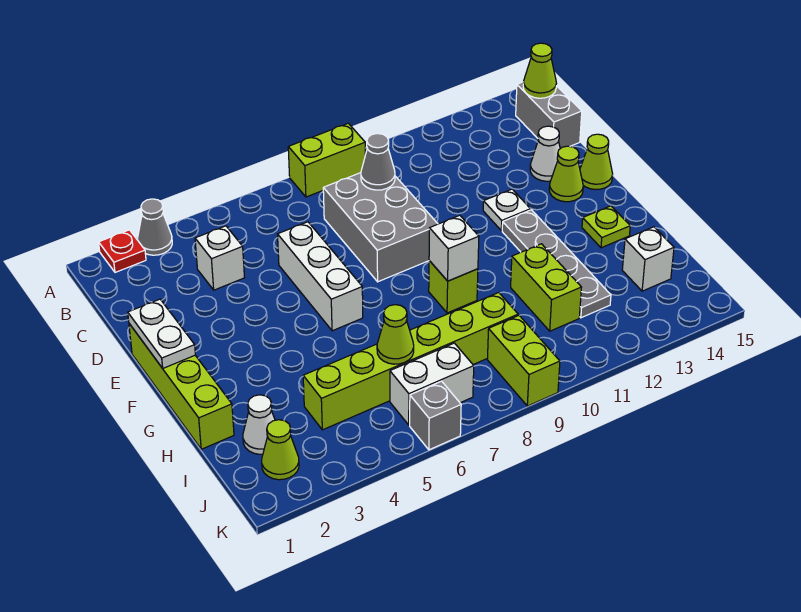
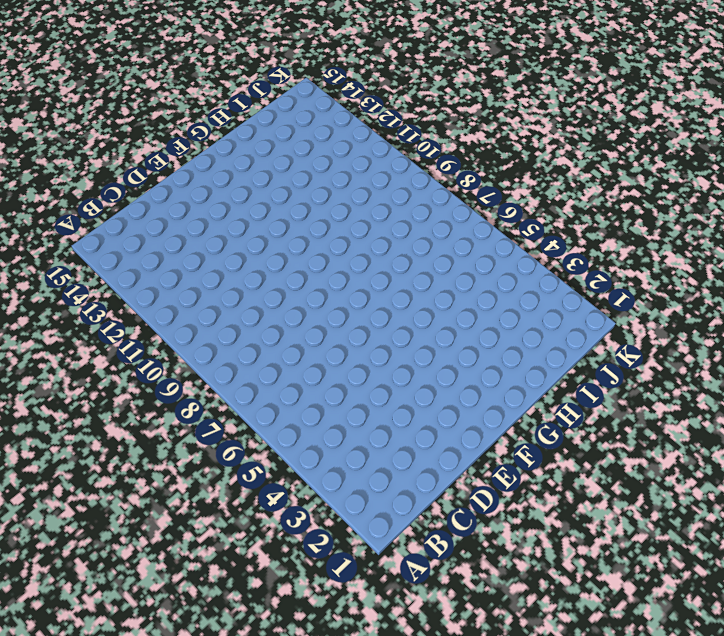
none -> red 1x1 plate [99,230,146,272]
none -> grey 1x1 cone [138,199,172,255]
none -> lime 1x2 brick [288,123,365,197]

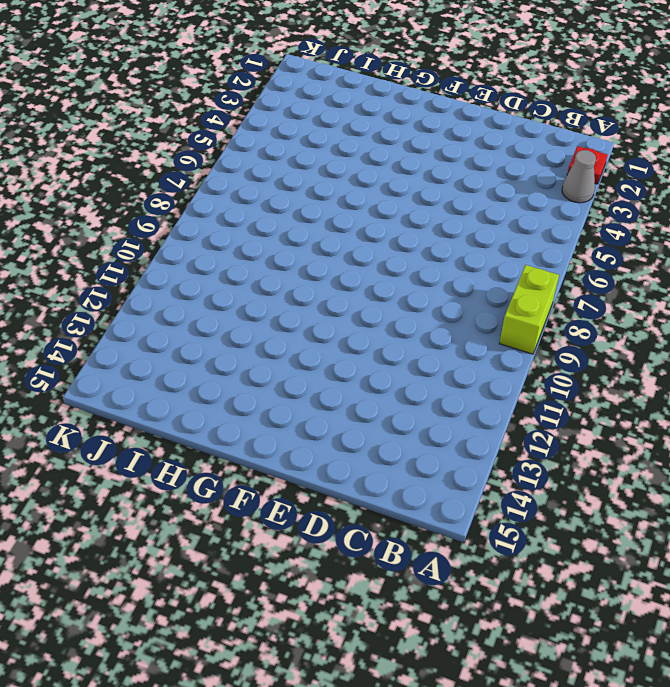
none -> grey 1x2 brick [516,82,582,149]
none -> white 1x1 brick [195,226,244,290]
none -> grey 2x3 brick [323,173,438,282]

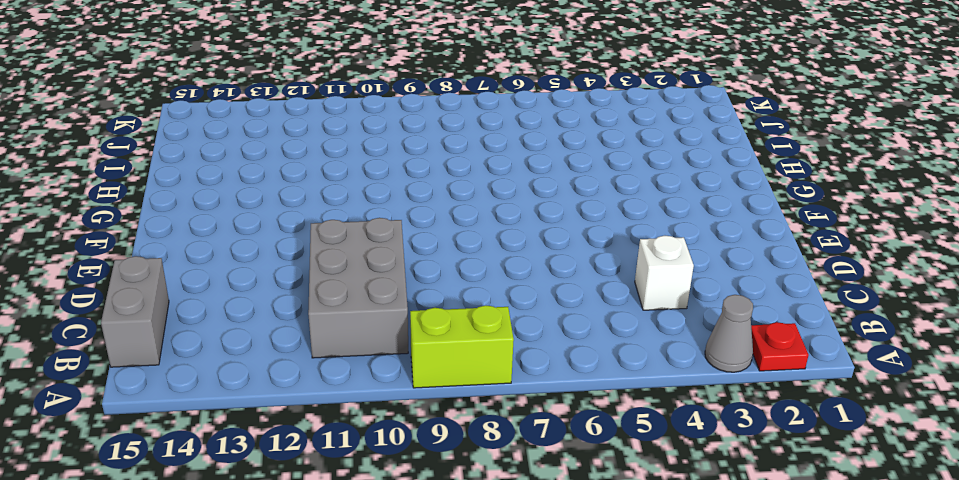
grey 2x3 brick [308,218,408,358] -> grey 2x3 brick moved to [323,173,438,282]
none -> white 1x3 brick [278,222,363,331]
none -> white 1x1 cone [530,126,560,181]
none -> lime 1x4 brick [129,324,234,449]

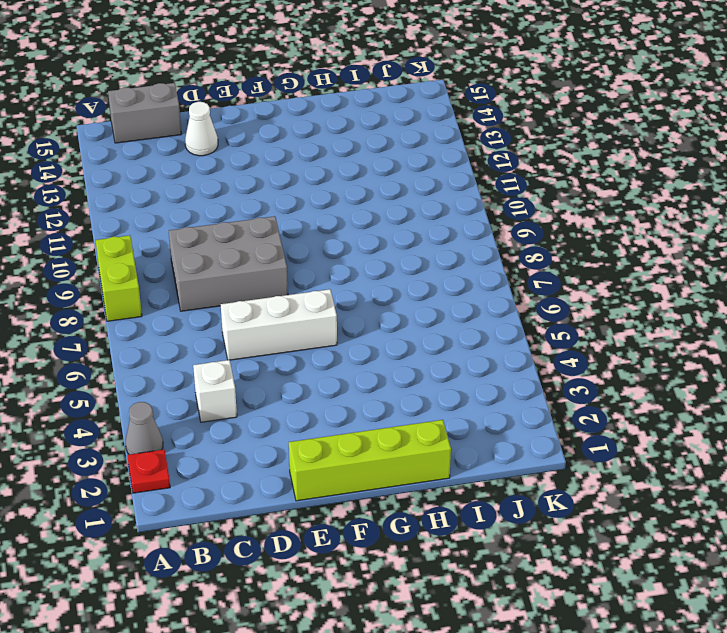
none -> white 1x1 plate [483,189,530,231]
none -> lime 1x1 cone [549,146,583,202]
none -> lime 1x1 cone [580,134,613,190]

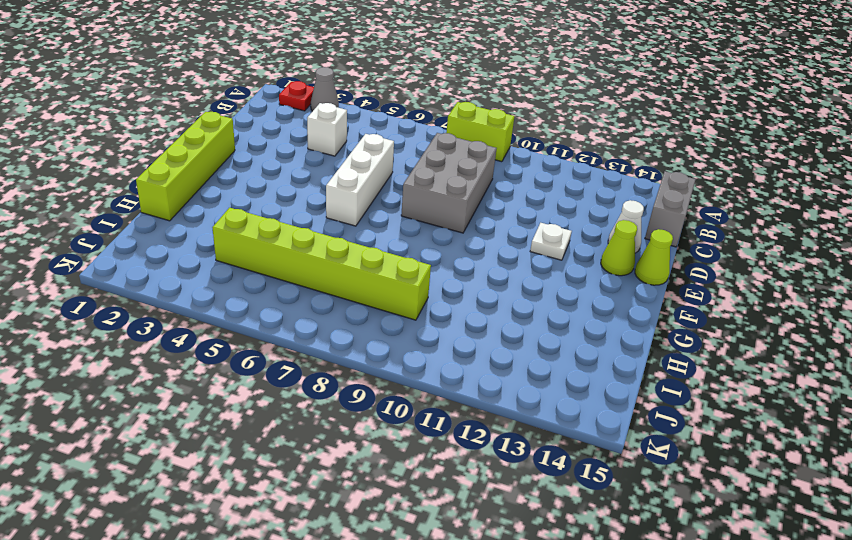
none -> grey 1x4 plate [502,210,611,318]
none -> lime 1x1 brick [429,261,478,313]
none -> lime 1x1 plate [582,206,630,248]

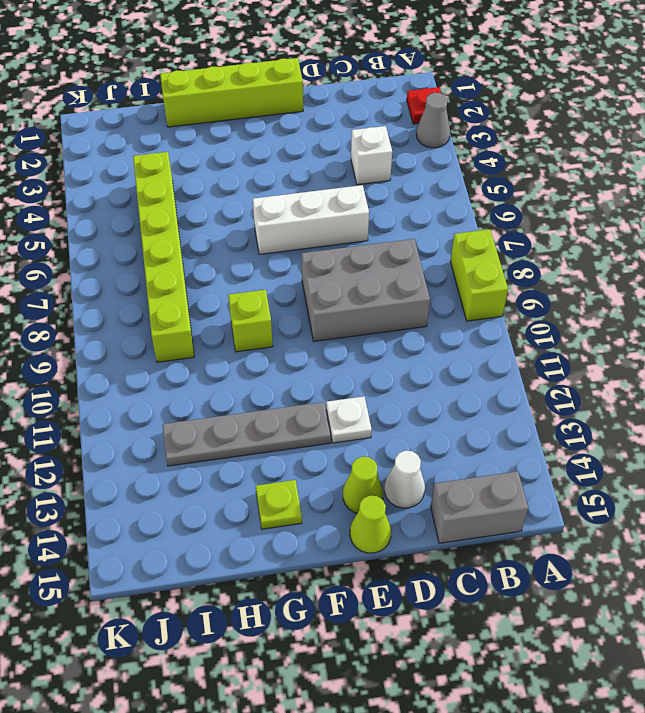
none -> lime 1x2 brick [511,244,581,331]
none -> white 1x1 cone [243,395,275,454]
none -> white 1x1 brick [622,227,674,291]

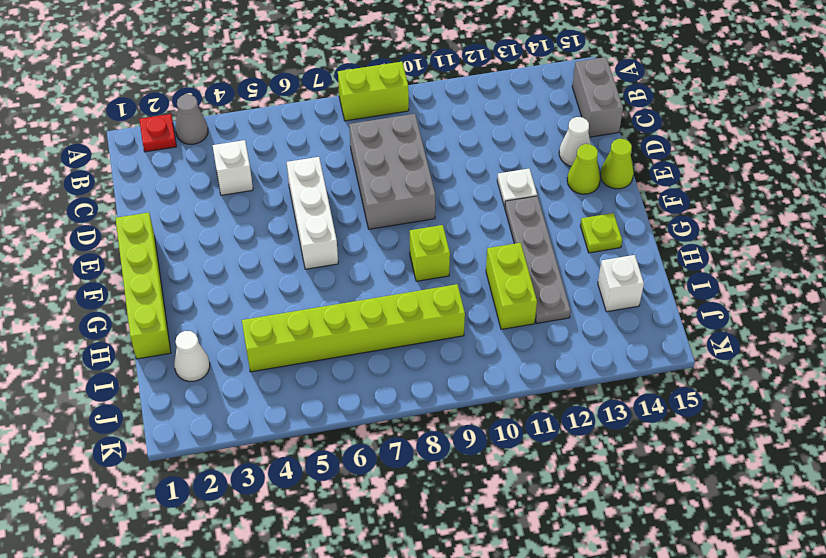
none -> lime 1x1 cone [262,420,299,480]
none -> white 1x2 brick [390,343,474,425]
none -> lime 1x2 brick [487,316,560,406]

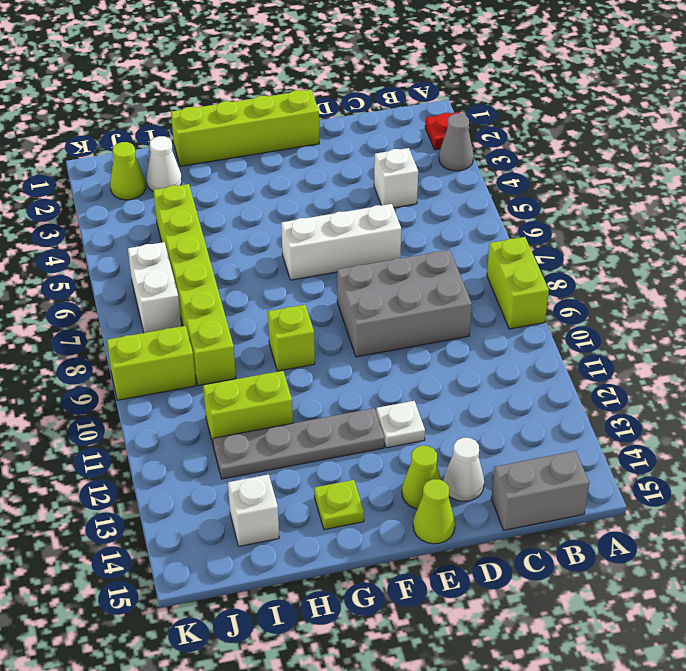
none -> grey 1x1 brick [410,381,461,450]
none -> lime 1x1 cone [523,43,556,98]
none -> grey 1x1 cone [361,133,395,190]

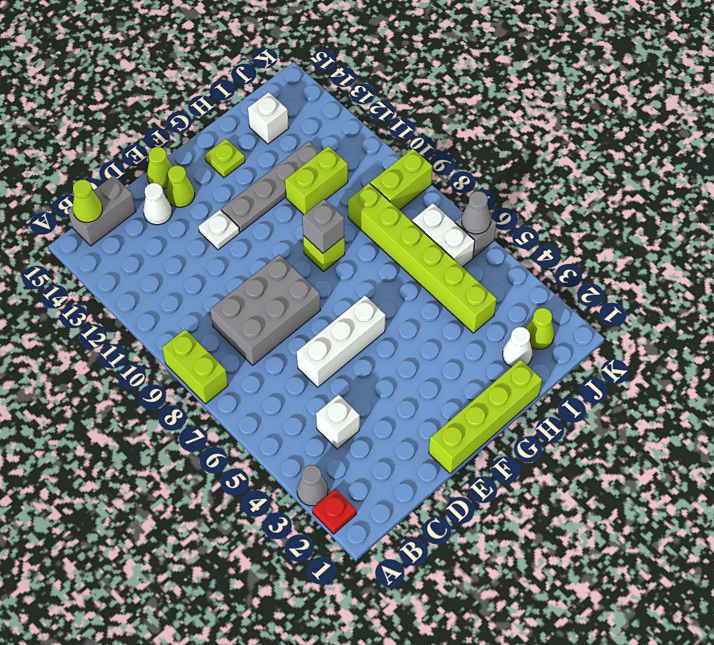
grey 1x1 brick [302,199,344,253] -> white 1x1 brick [429,215,479,281]
grey 1x1 cone [462,191,491,234] -> grey 1x1 cone moved to [361,133,395,190]
none -> white 1x2 plate [128,299,195,368]
none -> lime 1x1 cone [377,305,414,364]

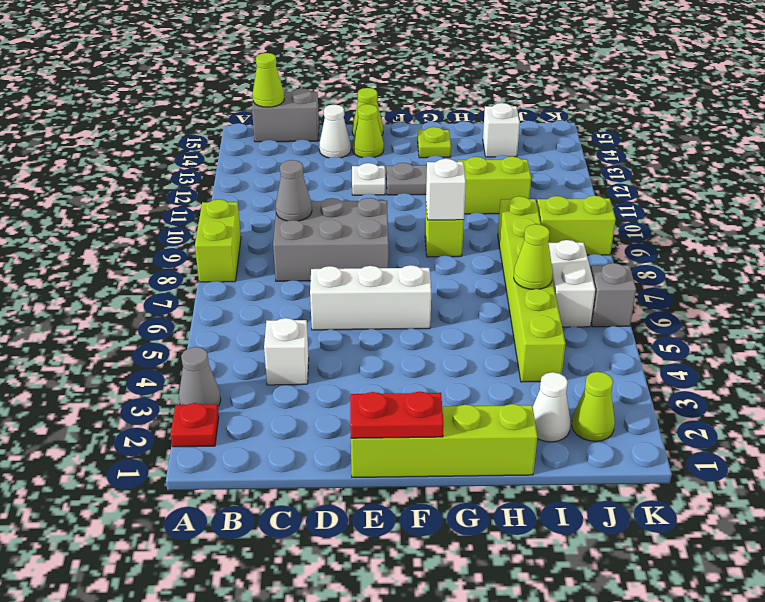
red 1x2 plate [350,391,444,438] -> white 1x2 plate [128,299,195,368]

